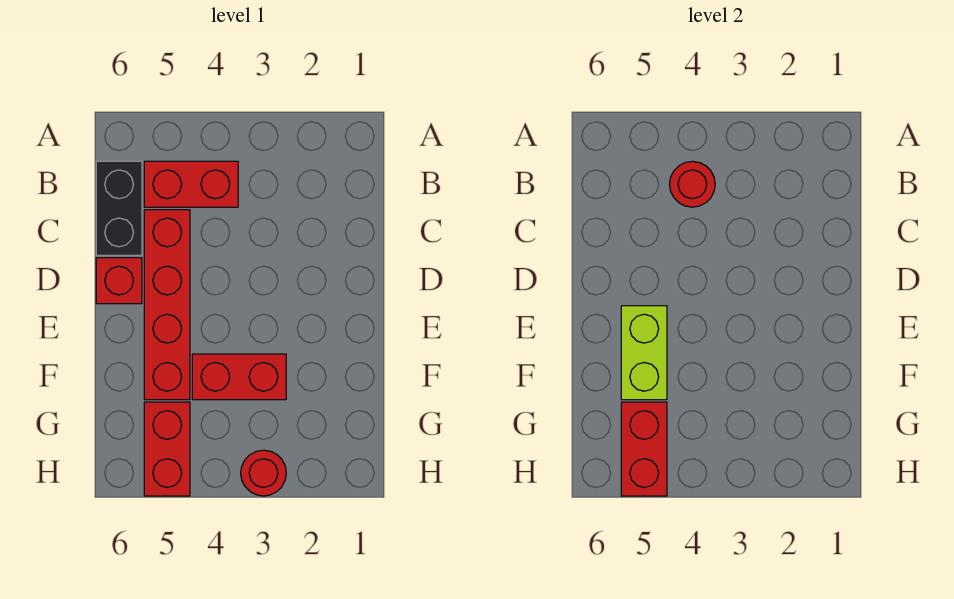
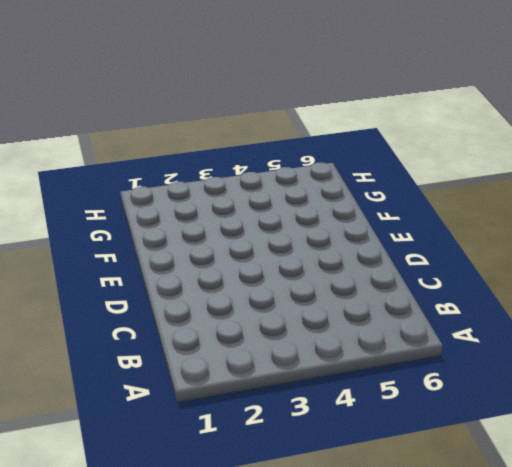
none -> red 1x2 brick [144,161,238,207]
none -> black 1x2 brick [96,161,142,255]

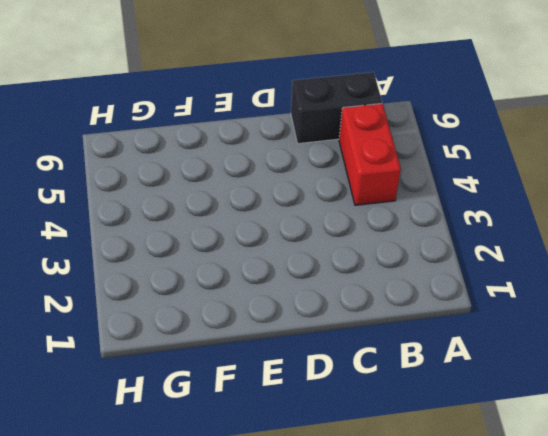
none -> red 1x4 brick [144,210,190,400]
none -> red 1x1 brick [96,258,142,304]

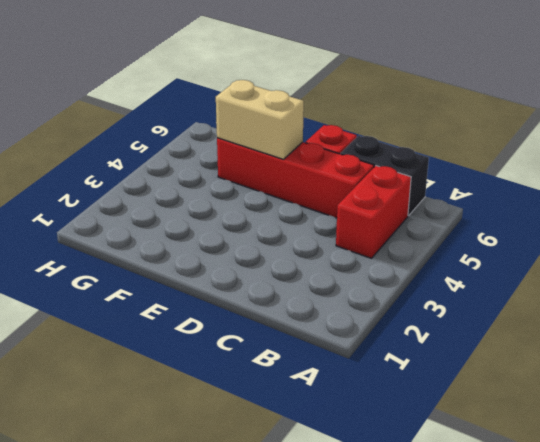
tan 1x2 brick [216,80,304,159] -> lime 1x2 brick [621,306,667,400]
none -> red 1x2 brick [192,354,286,400]
none -> red 1x2 brick [144,402,190,496]

